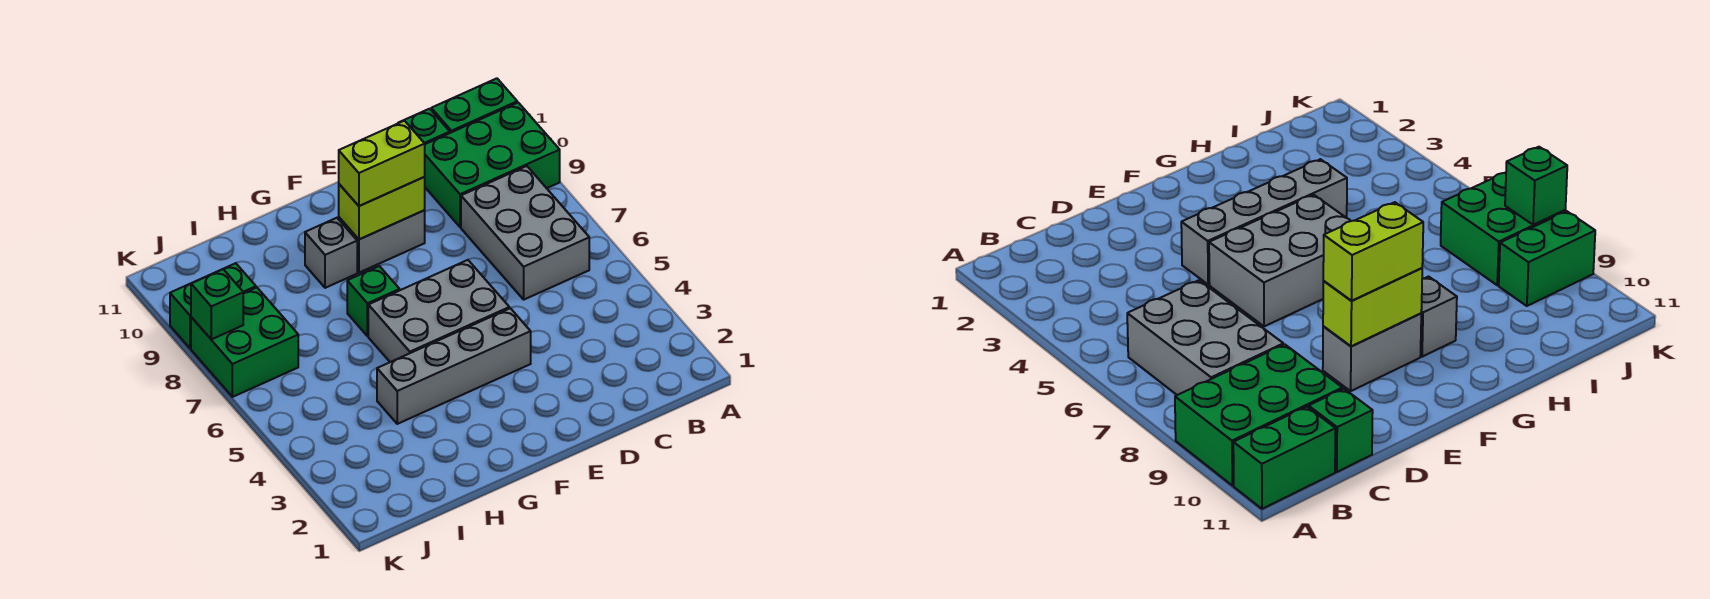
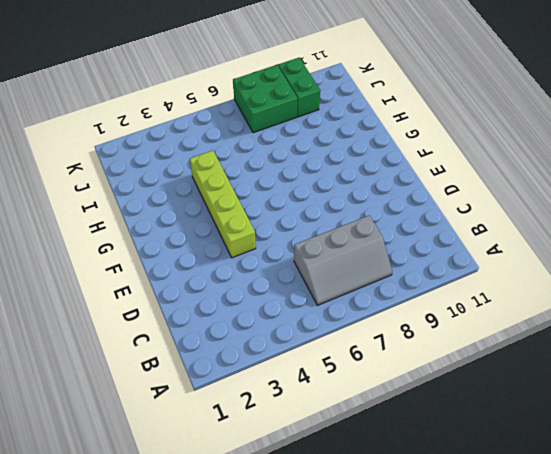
grey 2x3 slope [294,215,392,305] -> grey 2x3 brick [461,166,589,299]
lime 1x4 brick [190,150,256,258] -> grey 1x4 brick [377,308,531,424]
none -> green 2x3 brick [425,103,560,227]
none -> green 1x2 brick [431,78,517,133]
none -> green 1x1 brick [399,109,450,144]

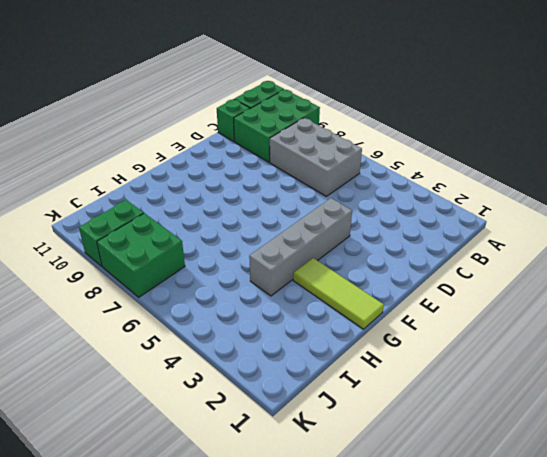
lime 1x3 tile [293,258,384,329] -> none
none -> grey 2x3 brick [368,260,509,362]
none -> grey 1x2 brick [339,210,425,273]
none -> green 1x1 brick [347,266,400,336]

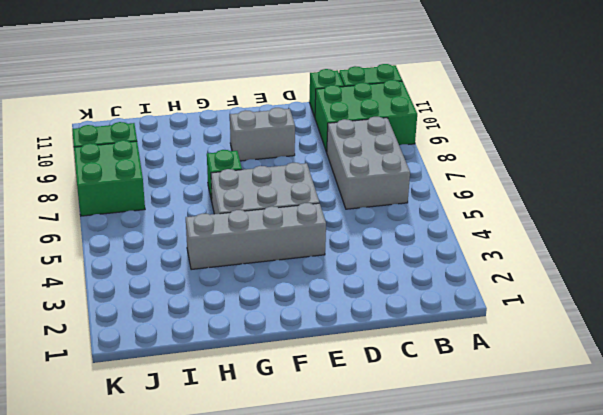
none -> grey 1x1 brick [305,218,357,288]
none -> lime 1x2 brick [339,177,425,239]
none -> green 1x1 brick [191,269,244,339]

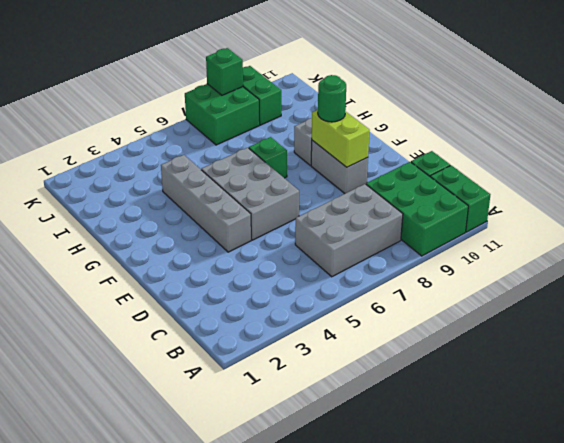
green 1x1 round brick [318,75,346,122] -> lime 1x2 brick [339,121,425,206]

